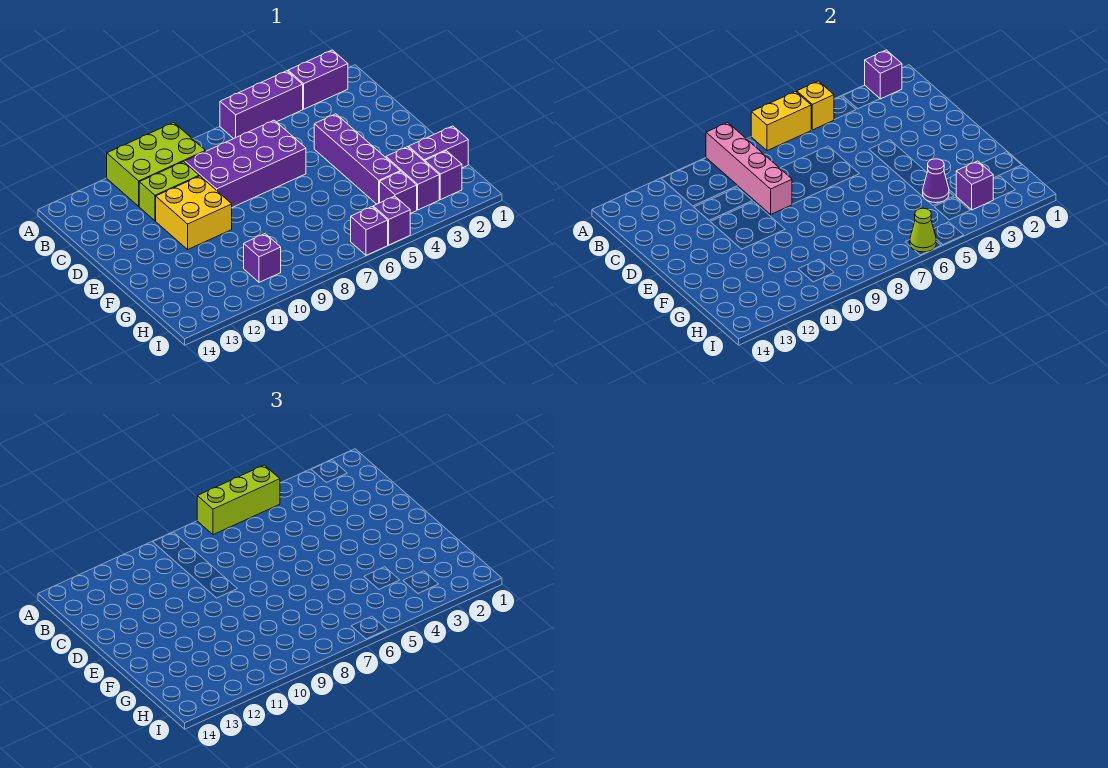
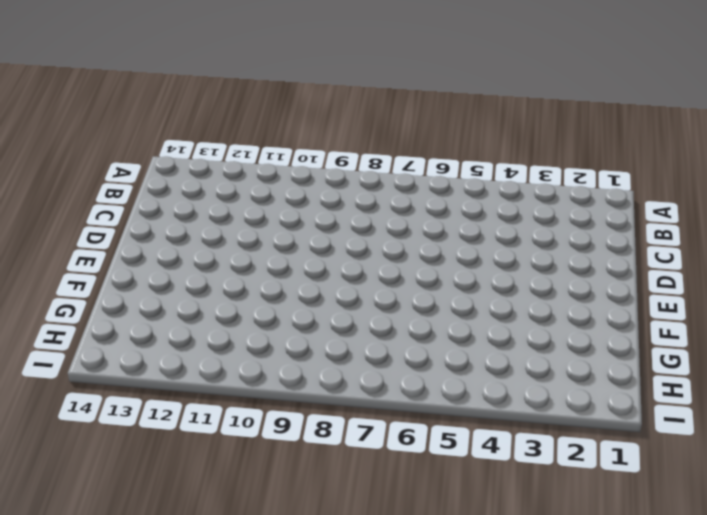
none -> purple 1x2 brick [288,50,348,109]
none -> purple 1x3 brick [220,71,303,139]
none -> lime 2x3 brick [107,123,206,206]

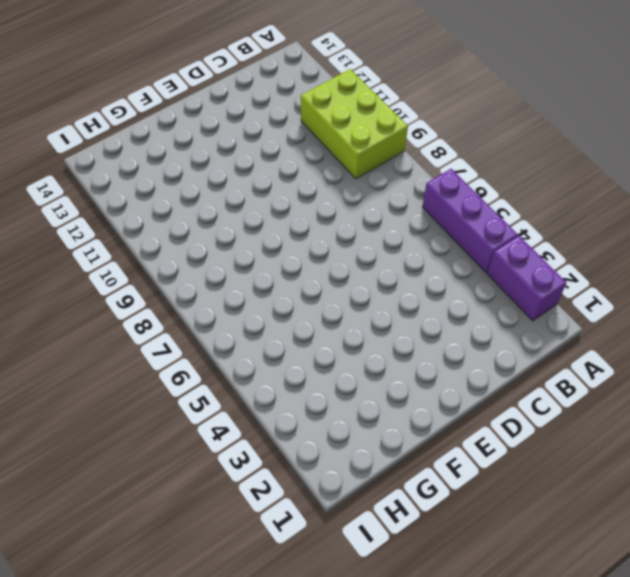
none -> purple 2x4 brick [185,120,306,207]
none -> lime 1x2 brick [139,162,199,221]
none -> purple 1x4 brick [314,114,400,204]

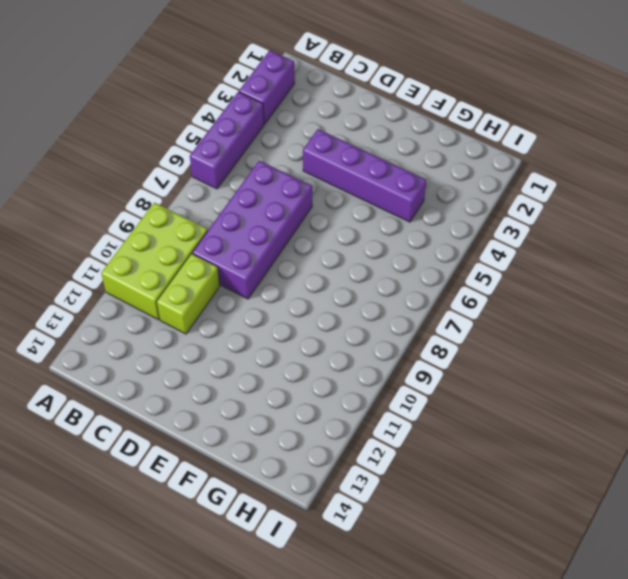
none -> yellow 2x2 brick [156,176,232,249]
none -> purple 1x2 brick [409,126,468,168]
none -> purple 1x2 brick [386,147,439,210]

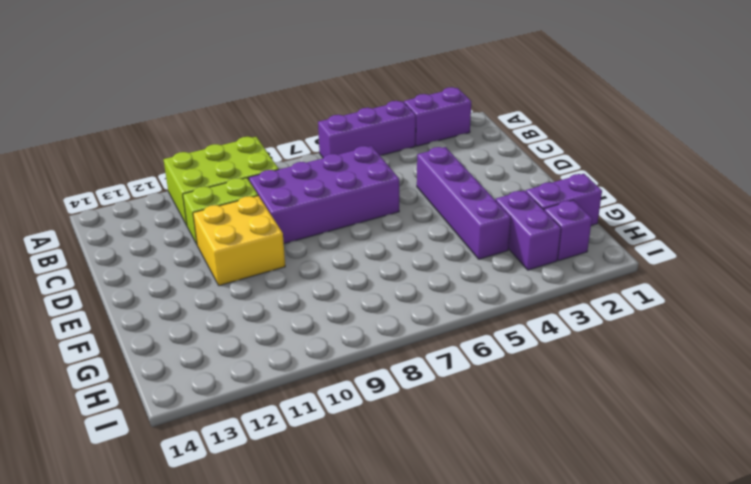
none -> purple 1x1 brick [380,171,417,213]
none -> purple 1x1 brick [244,234,281,282]
none -> purple 1x1 brick [373,196,410,245]

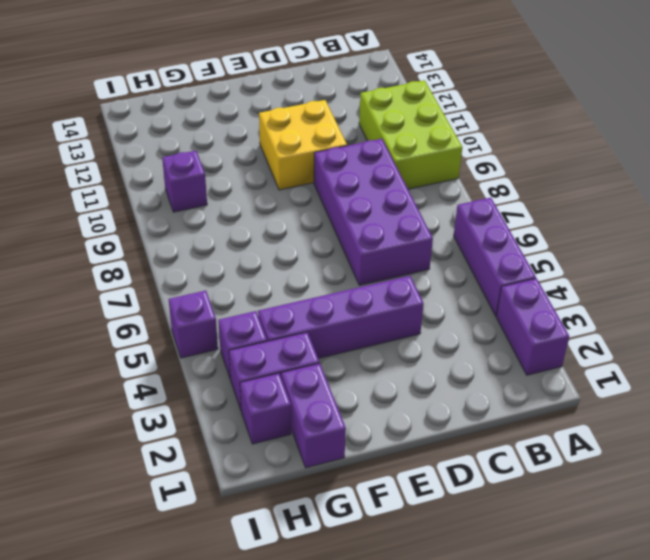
none -> lime 1x2 brick [139,162,199,221]
none -> purple 1x1 brick [351,207,388,255]
none -> purple 1x1 brick [865,50,902,99]

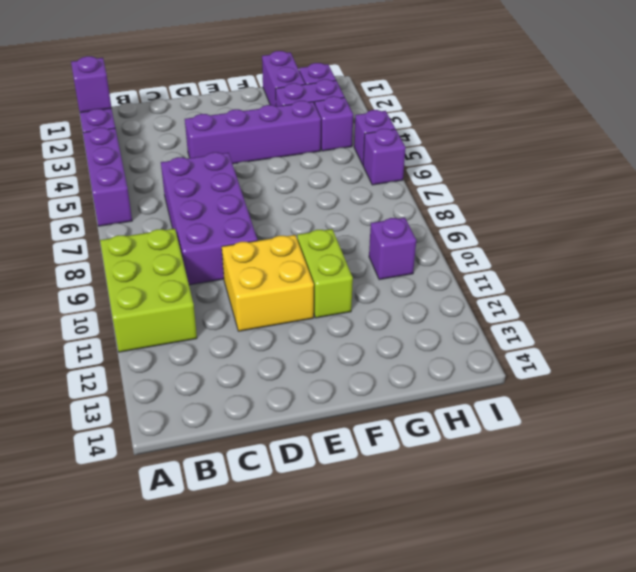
lime 1x2 brick [297,229,353,318] -> lime 1x2 brick moved to [139,162,199,221]
none -> yellow 1x1 brick [797,81,834,130]
none -> yellow 1x2 brick [751,91,811,151]
none -> pink 1x4 brick [706,123,792,214]

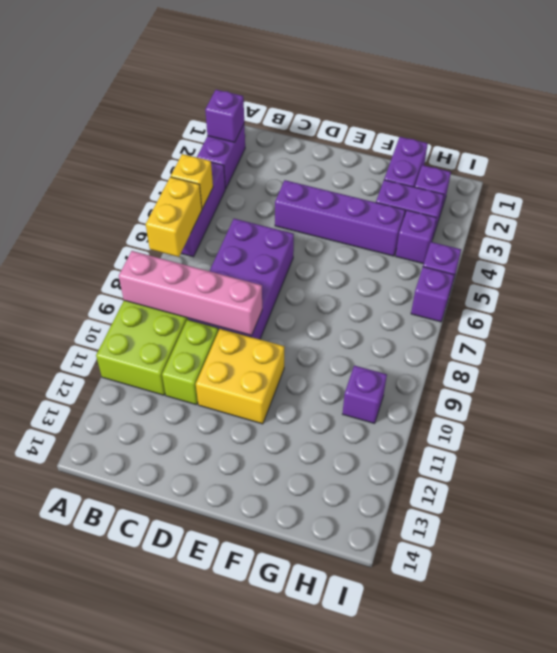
none -> purple 1x1 cone [923,159,949,203]
none -> purple 1x1 brick [956,161,993,210]
none -> lime 1x1 cone [910,208,936,252]

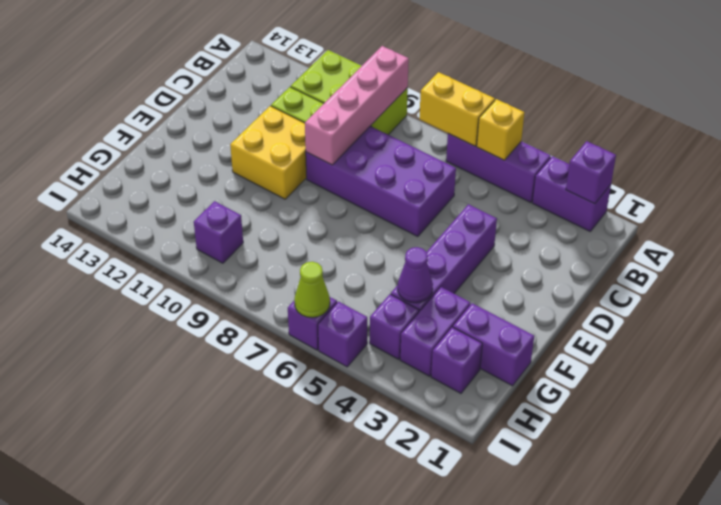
none -> purple 1x1 brick [956,161,993,210]
none -> lime 1x3 brick [197,465,280,535]

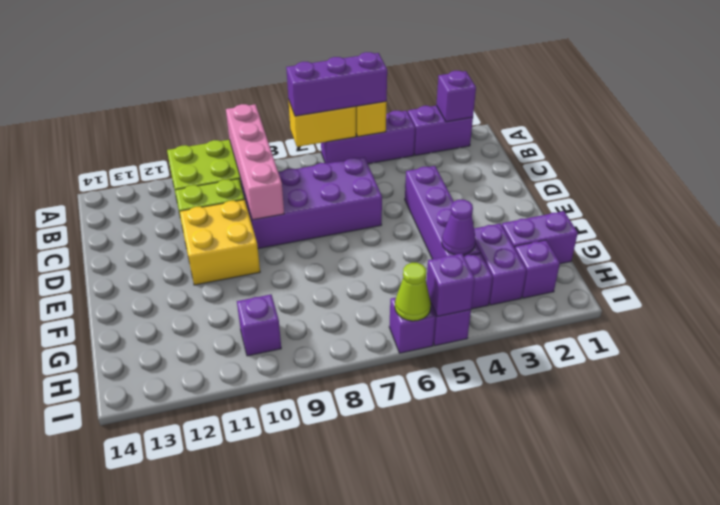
purple 1x3 brick [286,52,387,116] -> lime 1x3 brick [197,465,280,535]
purple 1x1 brick [426,254,475,317] -> purple 1x1 brick moved to [956,161,993,210]

